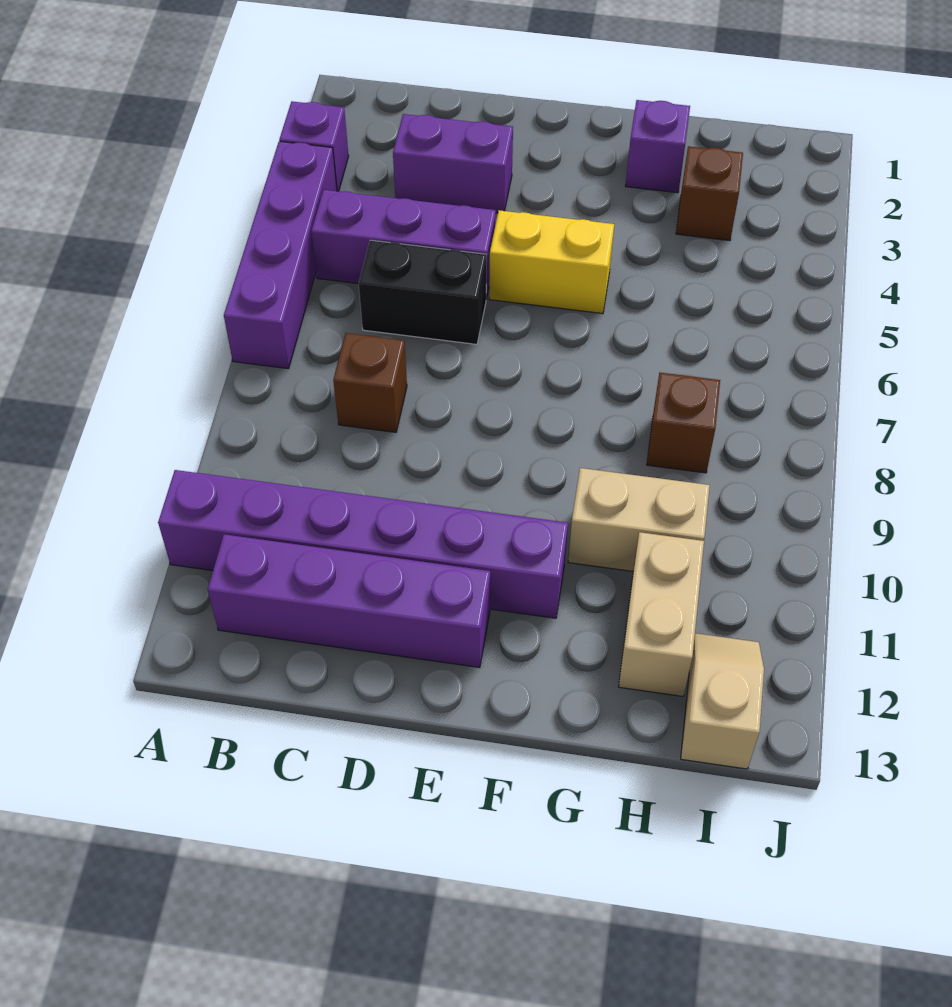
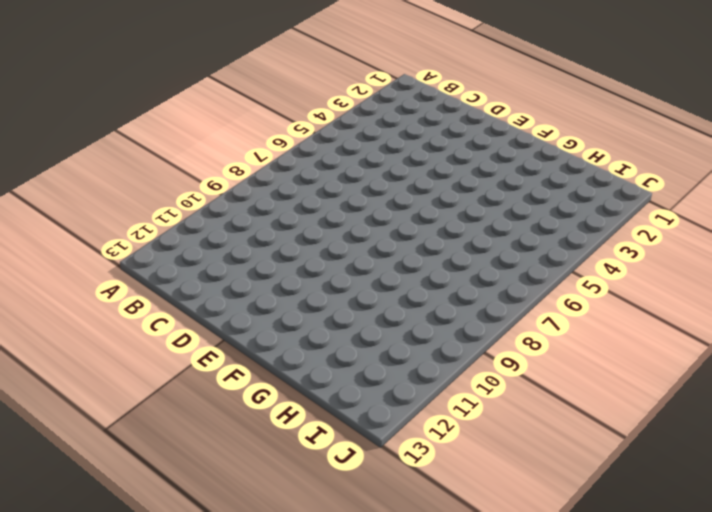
none -> purple 1x1 brick [279,101,349,191]
none -> purple 1x4 brick [224,141,337,369]
none -> purple 1x6 brick [158,470,568,618]

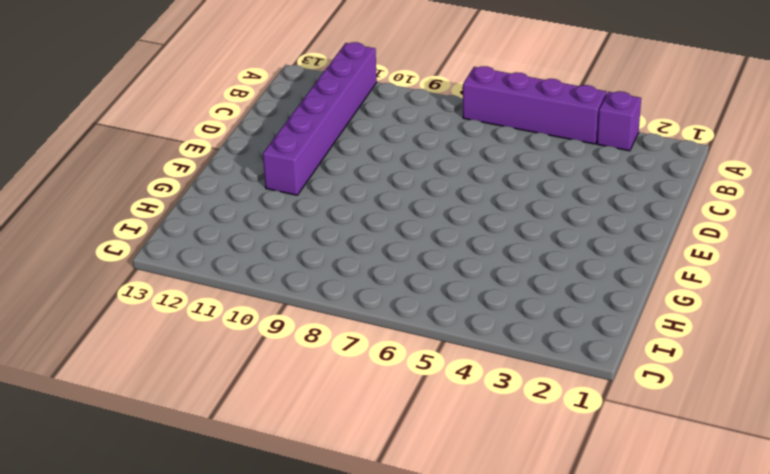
none -> purple 1x3 brick [311,190,496,299]
none -> purple 1x4 brick [208,534,490,668]
none -> purple 1x2 brick [393,114,513,213]

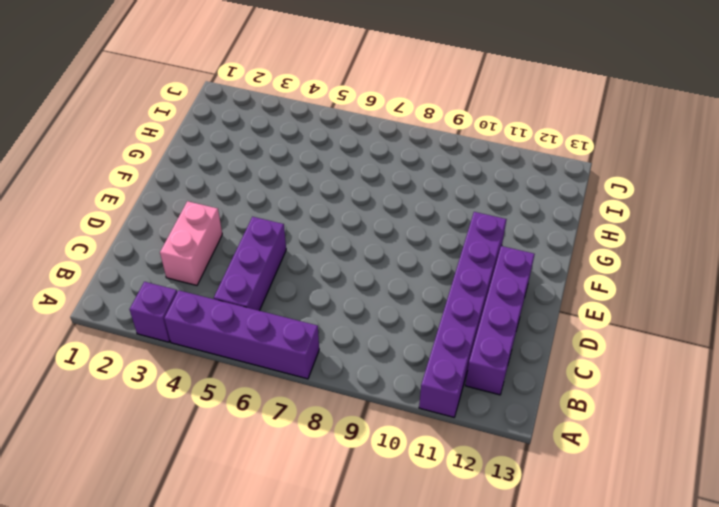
pink 1x2 brick [160,201,222,285] -> purple 1x2 brick [393,114,513,213]
none -> black 1x2 brick [359,240,486,344]
none -> brown 1x1 brick [333,333,407,432]
none -> yellow 1x2 brick [489,210,614,314]

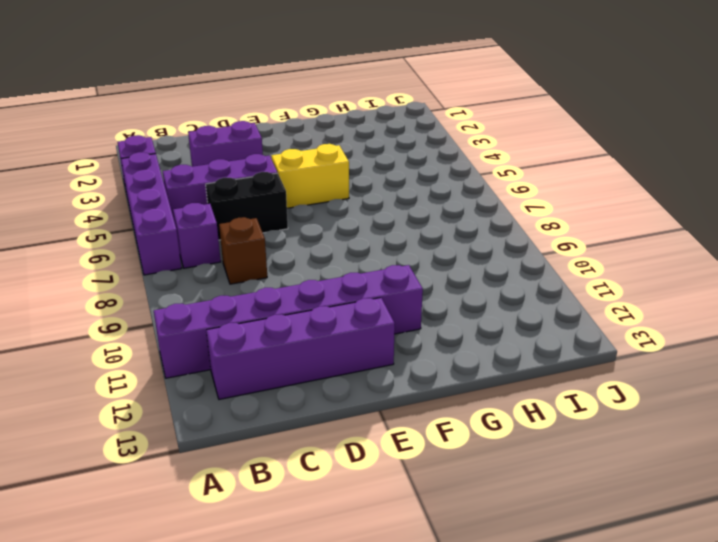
purple 1x1 brick [173,203,221,268] -> purple 1x1 brick moved to [626,100,690,193]
none -> tan 1x2 brick [568,468,710,571]
none -> brown 1x1 brick [676,146,743,241]
none -> brown 1x1 brick [647,373,720,473]

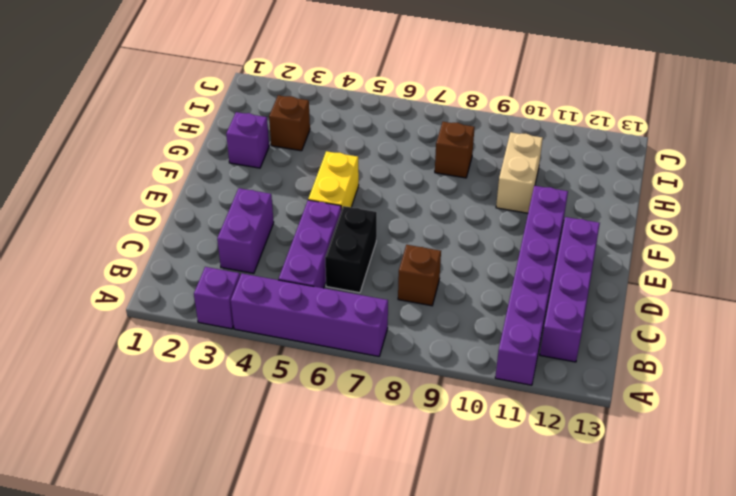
none -> tan 1x2 brick [619,532,704,696]
none -> tan 1x2 slope [681,633,764,769]

